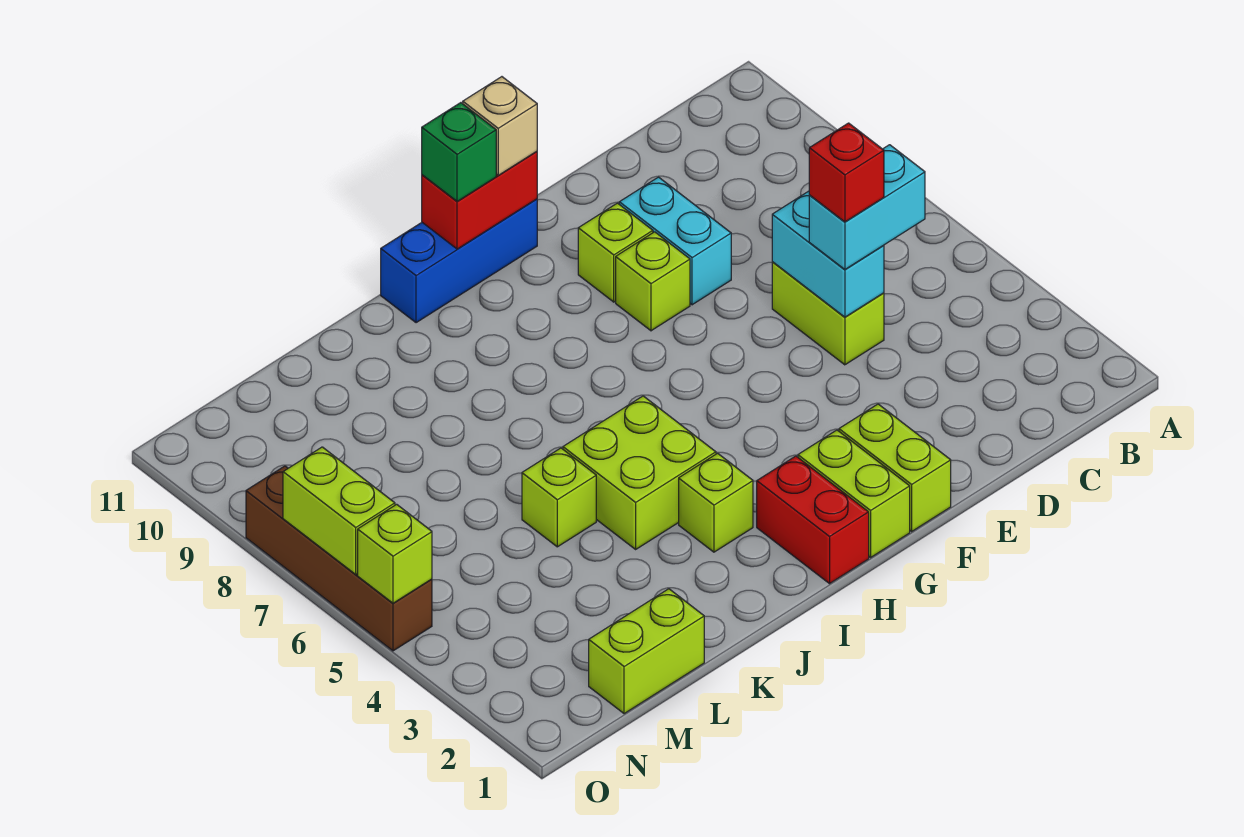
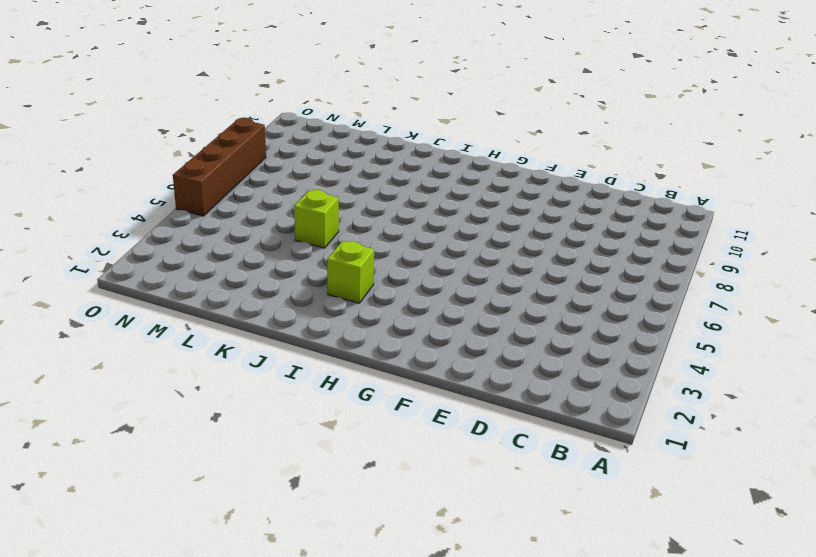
none -> lime 1x2 brick [772,262,884,365]
none -> cyan 1x2 brick [619,177,731,305]
none -> lime 1x2 brick [839,404,951,531]

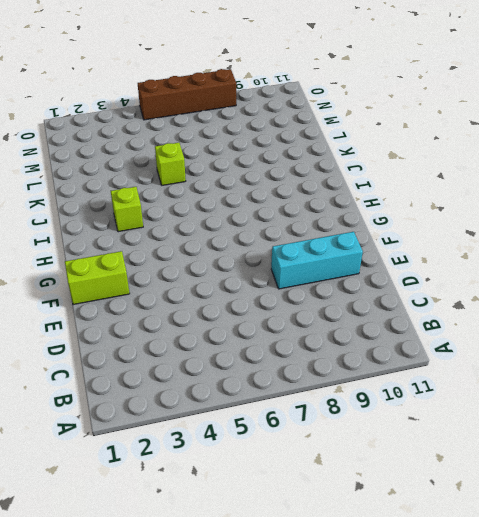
cyan 1x3 brick [271,232,363,289] -> cyan 1x2 brick [619,177,731,305]
none -> lime 1x2 brick [772,262,884,365]
none -> lime 1x1 brick [616,232,690,331]
none -> lime 1x1 brick [578,203,653,302]

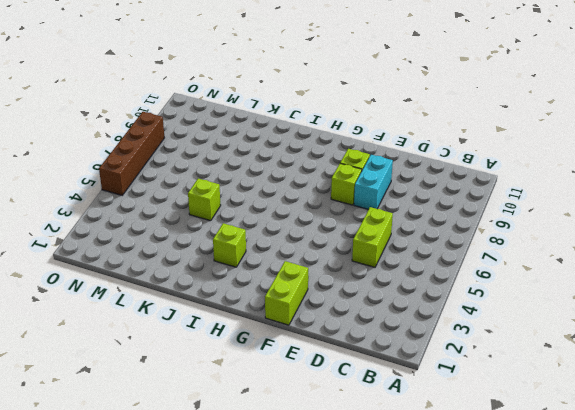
none -> lime 1x2 brick [798,430,910,557]
none -> blue 1x3 brick [381,199,537,323]
none -> red 1x2 brick [757,456,869,584]

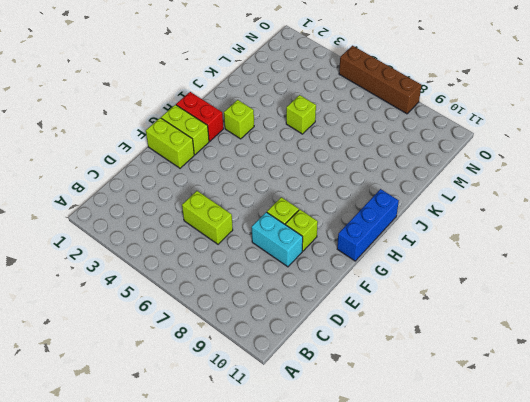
none -> lime 2x2 brick [563,396,716,549]
none -> lime 1x2 brick [589,589,704,714]
none -> cyan 1x2 brick [772,191,884,317]

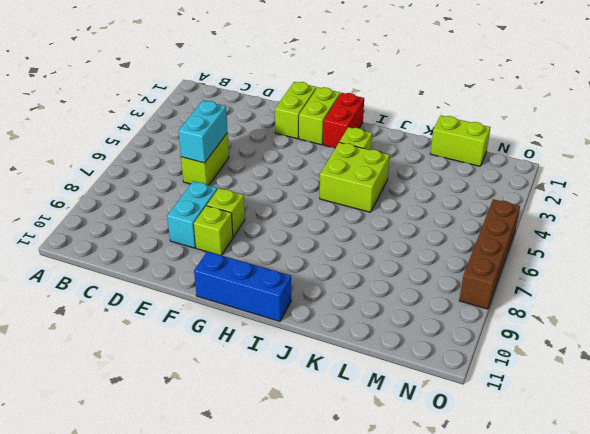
none -> lime 1x1 brick [522,448,596,547]
none -> red 1x2 brick [422,151,537,249]
none -> lime 1x1 brick [358,504,432,603]

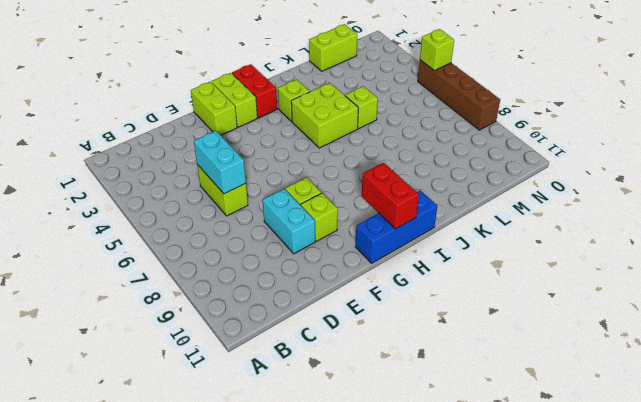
red 1x2 brick [362,163,419,229] -> red 1x2 brick turned to [422,151,537,249]
none -> lime 1x2 brick [283,447,395,575]
none -> cyan 1x2 brick [809,145,925,269]
none -> tan 1x1 brick [463,77,537,175]

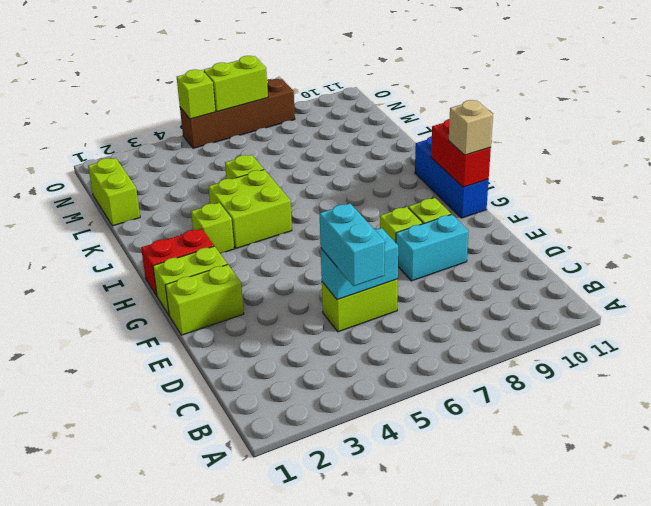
none -> green 1x1 brick [422,103,496,201]
none -> red 1x1 brick [809,123,884,222]

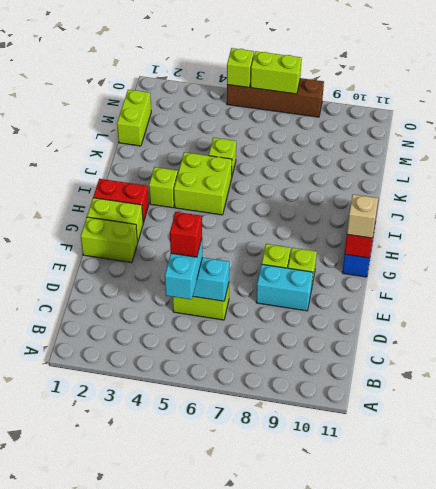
none -> green 1x1 brick [422,103,496,201]

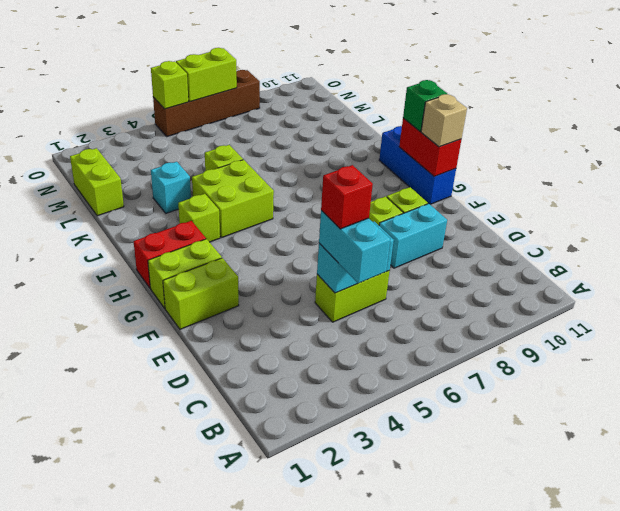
cyan 1x1 brick [151,162,191,213] -> none

